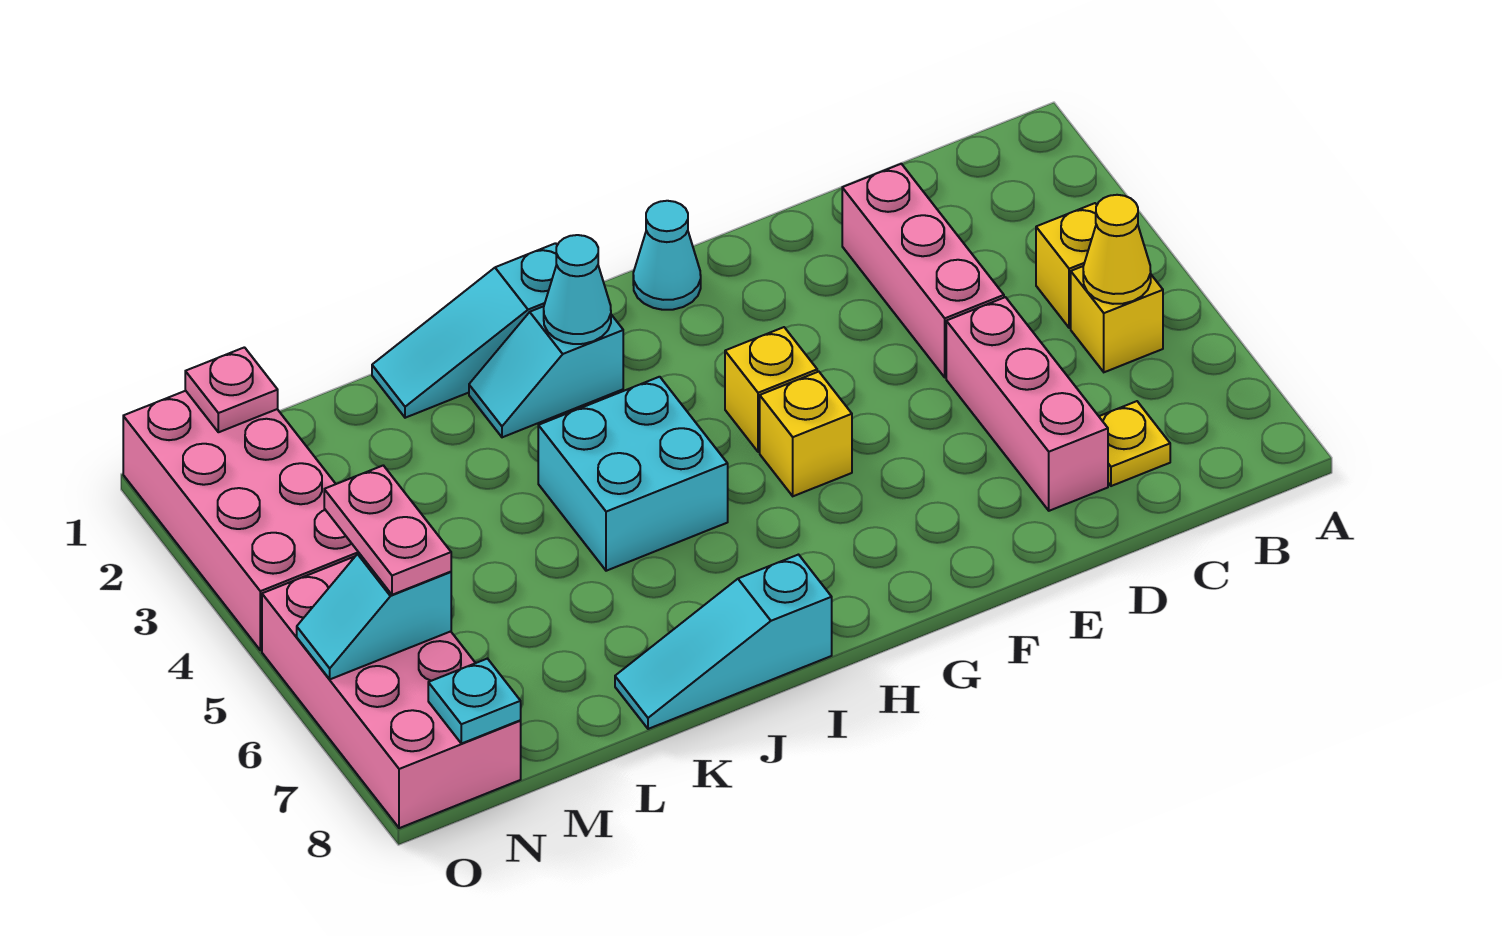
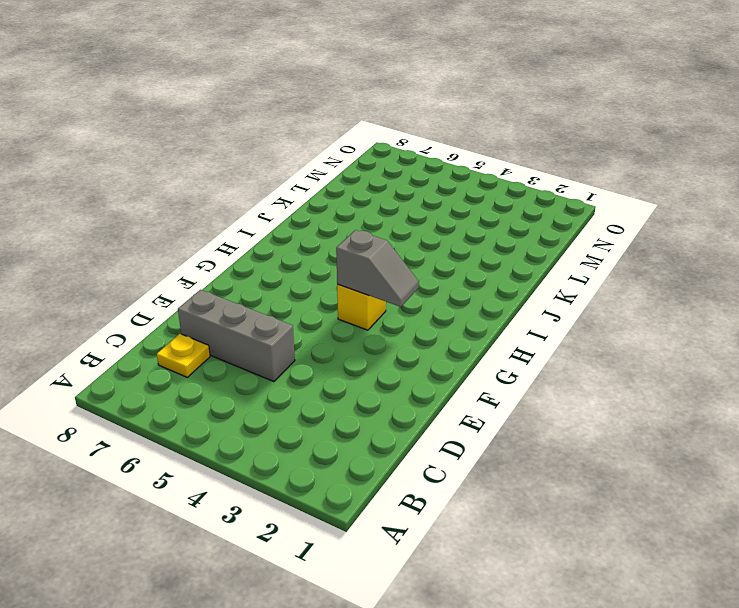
grey 1x3 brick [178,290,295,382] -> pink 1x3 brick [946,297,1108,511]
grey 1x2 slope [336,230,419,307] -> none
none -> yellow 1x1 brick [1036,203,1097,328]
none -> yellow 1x1 brick [1071,266,1163,372]
none -> pink 1x3 brick [842,164,1004,377]

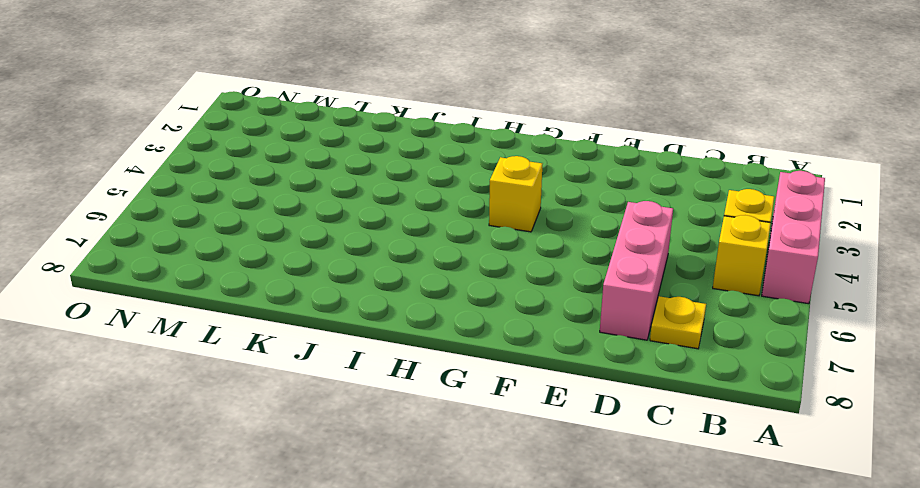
pink 1x3 brick [762,171,825,304] -> pink 1x3 brick moved to [842,164,1004,377]
none -> cyan 1x1 cone [633,201,701,310]
none -> yellow 1x1 brick [760,372,852,496]
none -> cyan 1x3 slope [372,243,557,418]

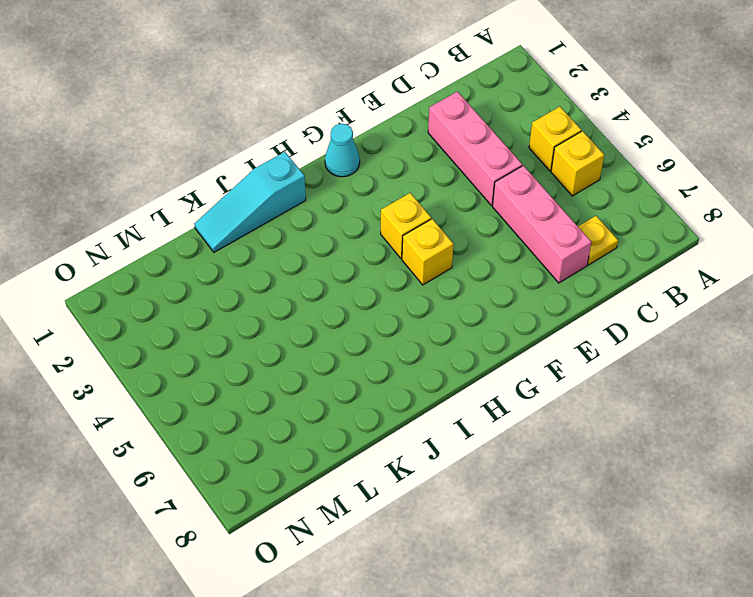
none -> cyan 1x2 slope [469,306,623,437]
none -> cyan 2x2 brick [538,377,728,571]
none -> cyan 1x3 slope [615,555,832,729]

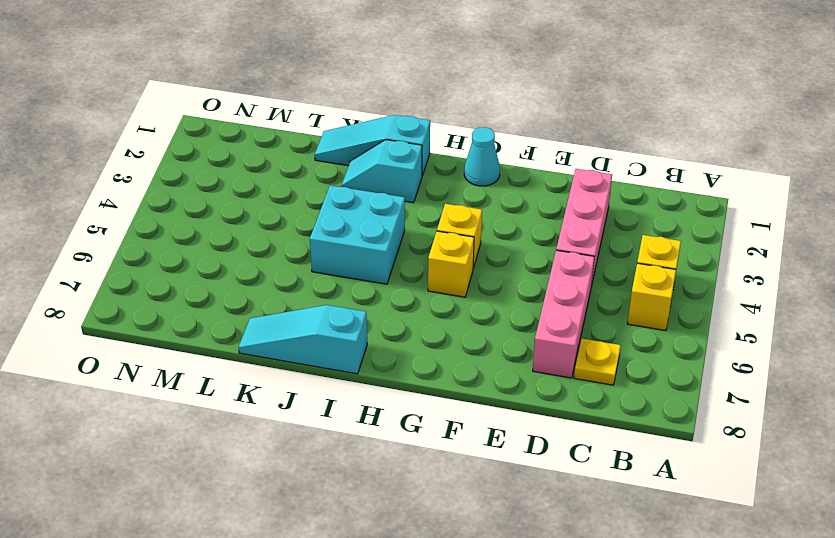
none -> pink 2x4 brick [123,391,359,650]
none -> pink 2x4 brick [262,557,521,828]
none -> yellow 1x1 cone [1083,195,1151,304]

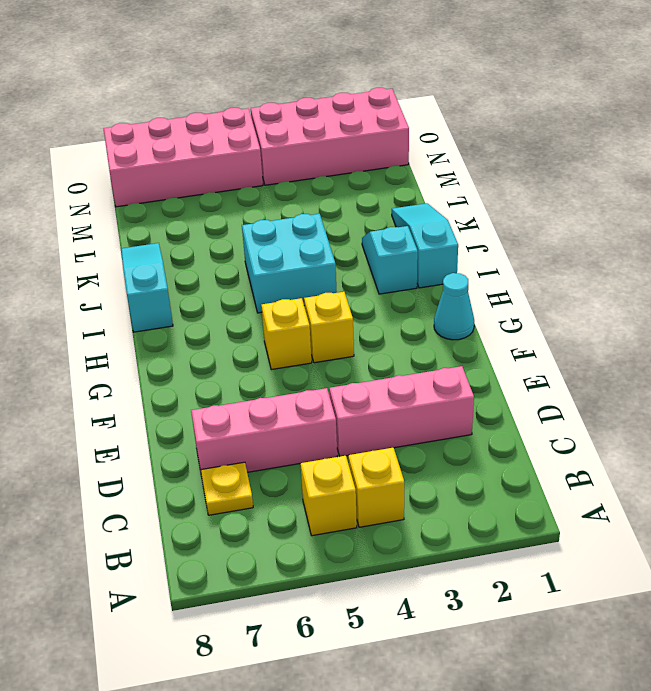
none -> yellow 1x1 cone [1083,195,1151,304]
none -> cyan 1x1 cone [544,235,611,344]
none -> pink 1x1 plate [185,347,278,432]

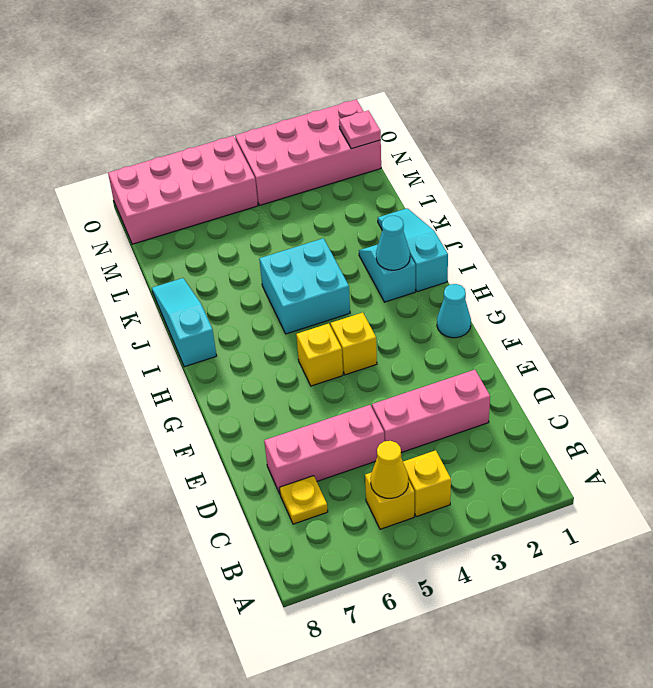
none -> cyan 1x2 slope [297,553,451,679]
none -> cyan 1x1 plate [428,659,521,744]
none -> pink 1x2 plate [324,465,451,595]

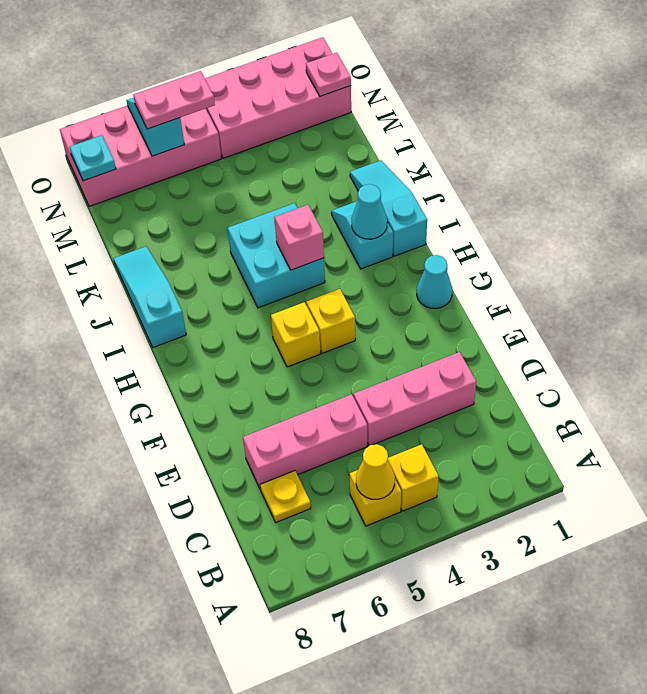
pink 1x1 brick [275,205,324,270] -> none

